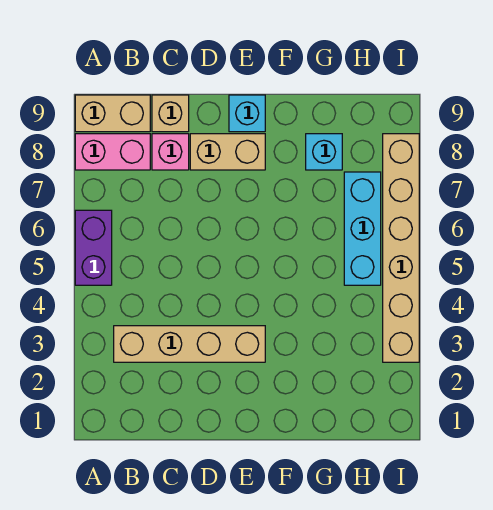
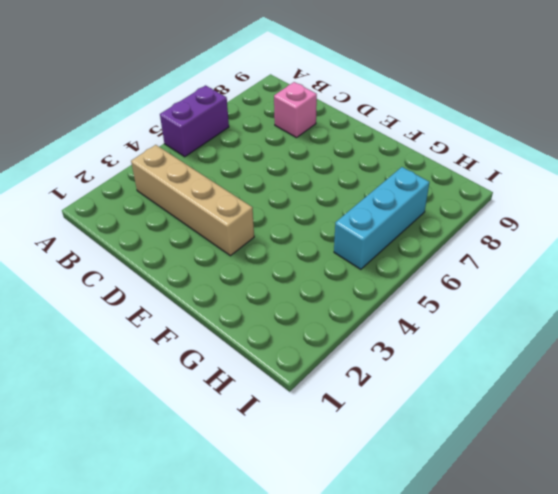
none -> pink 1x2 brick [75,134,150,170]
none -> tan 1x2 brick [75,95,150,132]

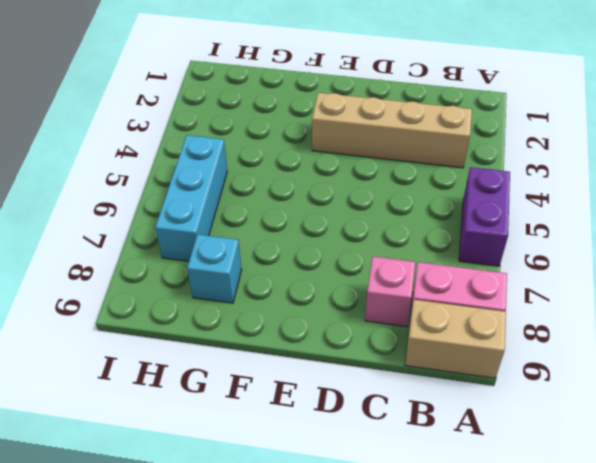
none -> tan 1x1 brick [152,95,189,132]
none -> tan 1x2 brick [190,134,265,170]

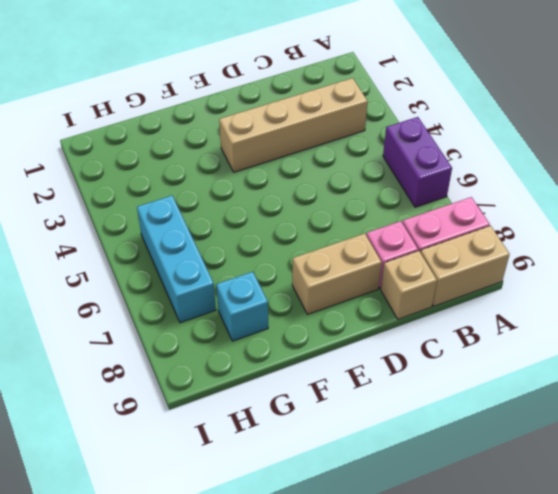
none -> cyan 1x1 brick [229,95,265,132]
none -> tan 1x6 brick [383,134,419,362]

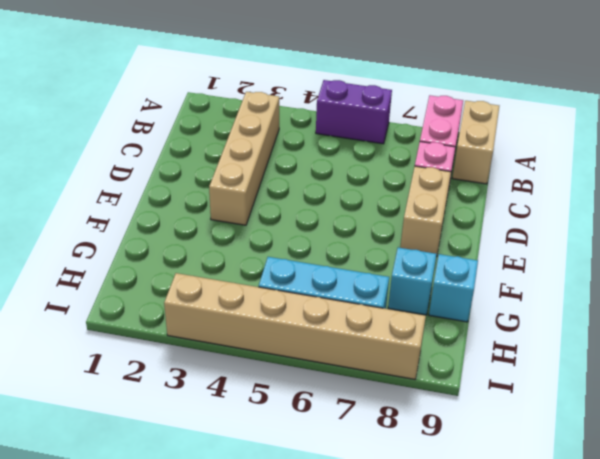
cyan 1x1 brick [429,254,478,322] -> cyan 1x1 brick moved to [229,95,265,132]
none -> tan 1x1 brick [152,95,189,132]

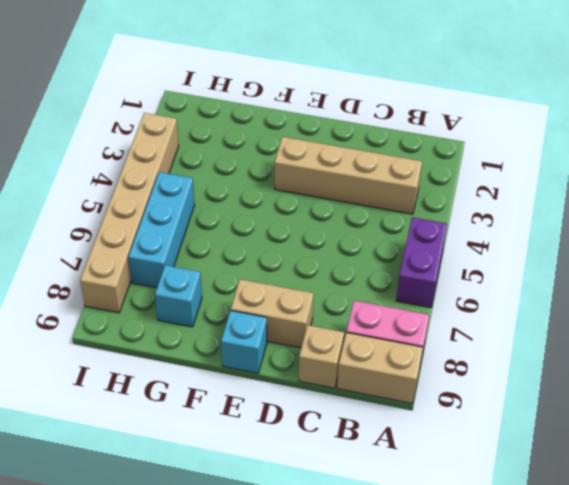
none -> pink 1x1 brick [152,134,189,170]

